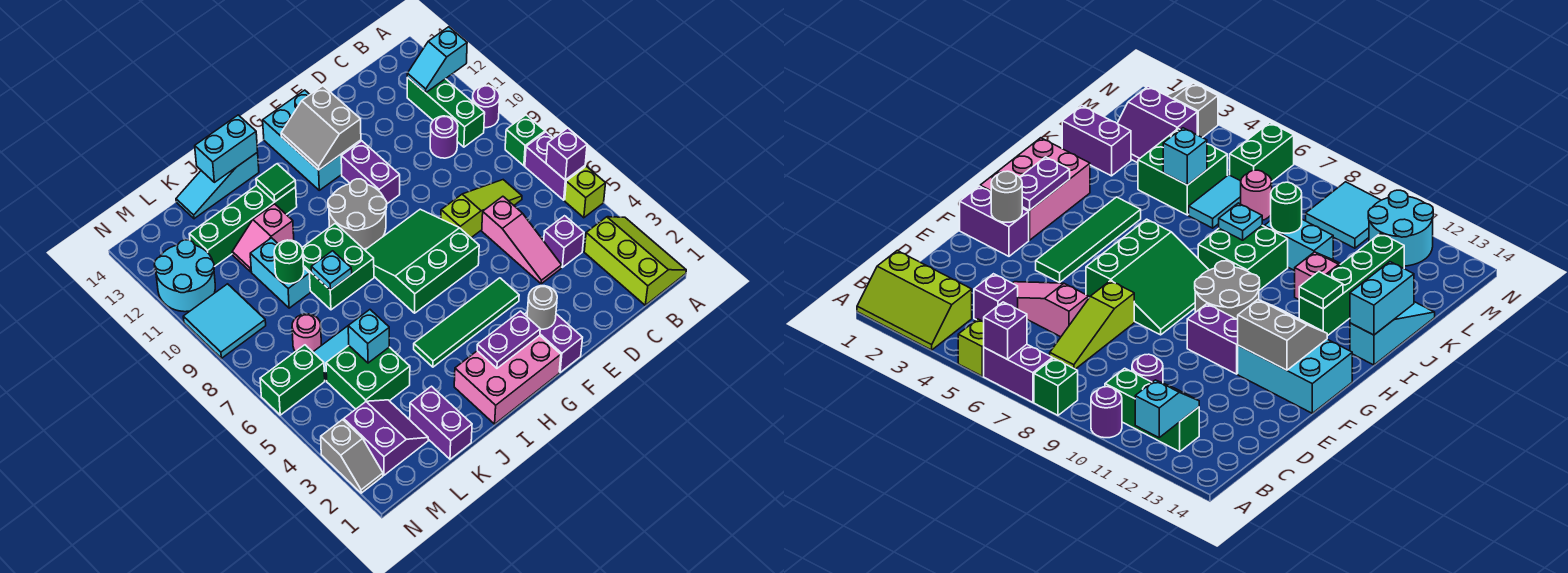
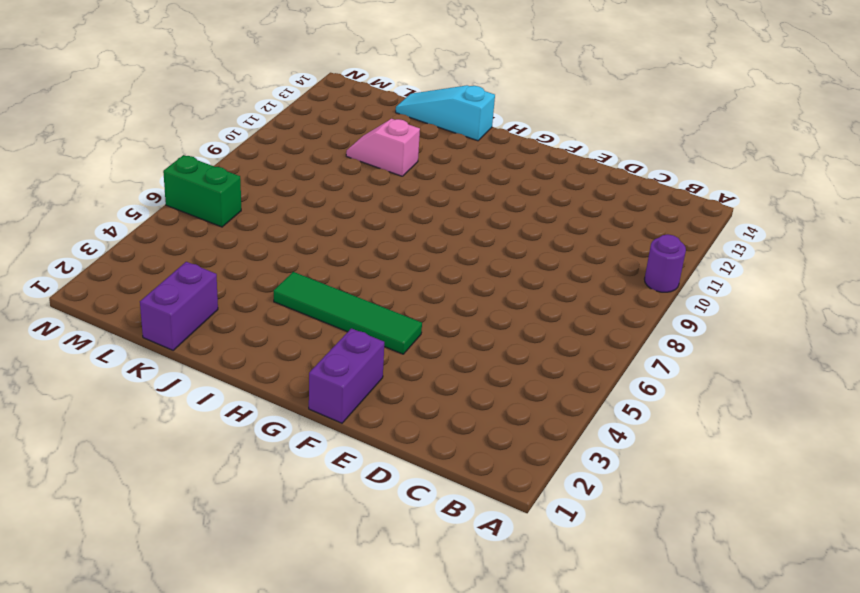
none -> lime 2x3 slope [584,217,686,305]
none -> lime 1x1 brick [565,166,606,218]
none -> purple 1x2 brick [525,132,585,200]
none -> green 1x1 brick [505,115,545,166]

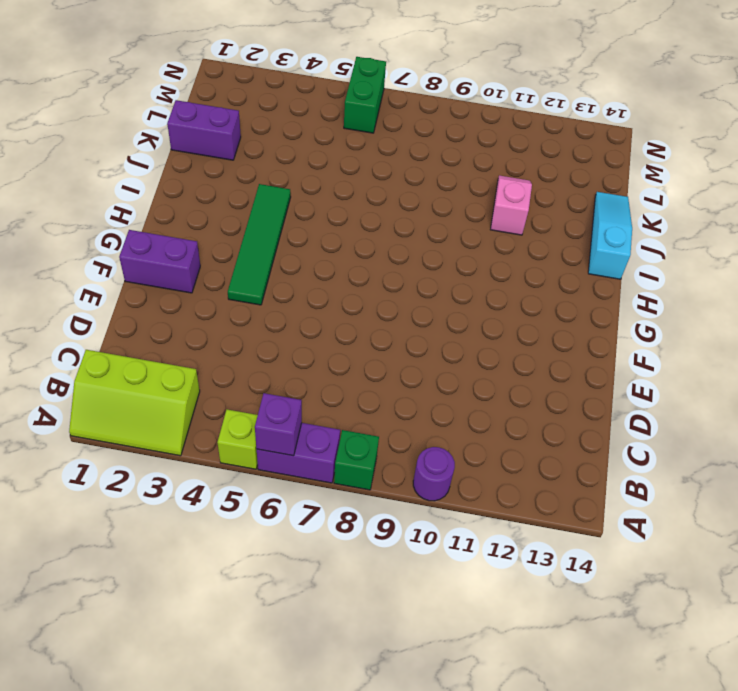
none -> green 1x3 brick [407,78,485,147]
none -> purple 1x1 brick [544,216,584,267]
none -> lime 1x3 slope [441,180,522,238]
none -> purple 1x1 round brick [430,116,458,158]

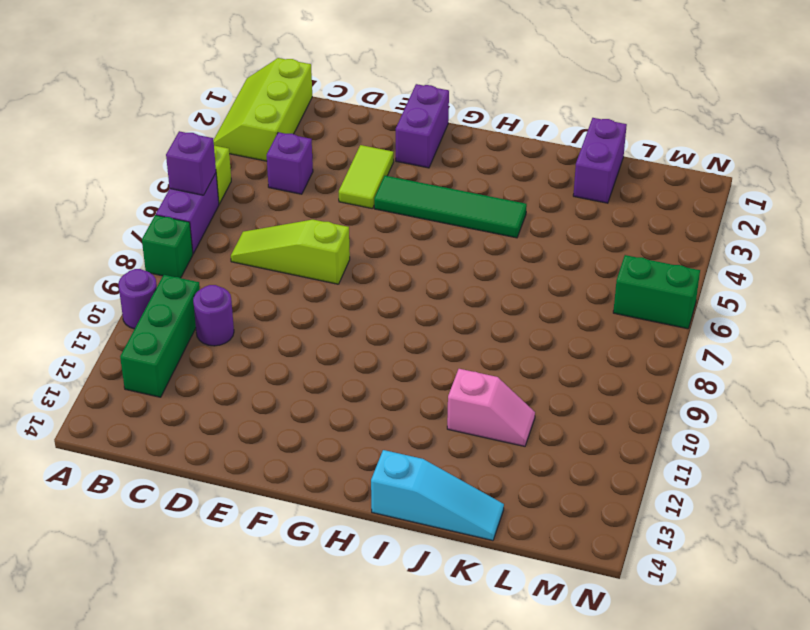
lime 1x2 tile [339,145,394,209] -> none
none -> pink 1x3 slope [482,196,562,284]
none -> green 3x3 slope [365,209,479,313]
none -> purple 1x2 brick [341,141,400,204]
none -> cyan 2x3 brick [263,90,361,190]

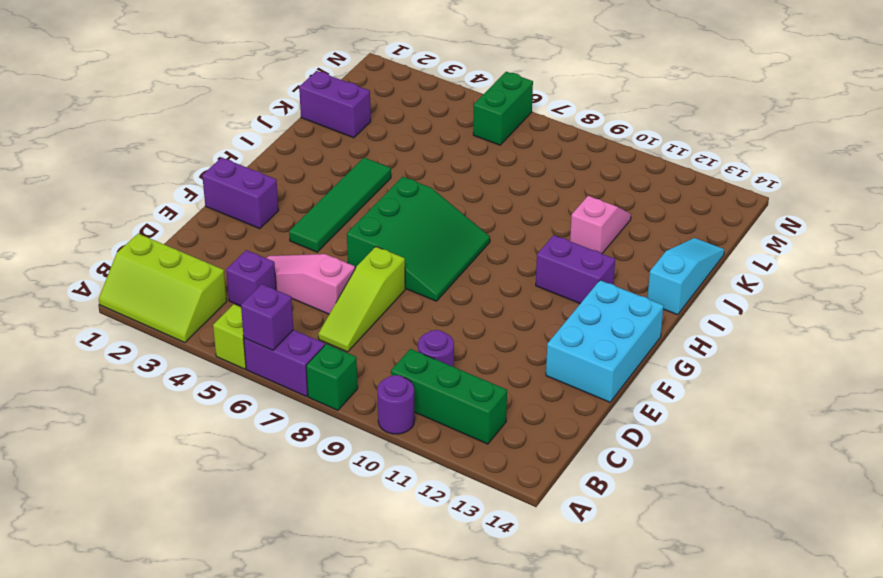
cyan 2x3 brick [546,280,664,402] -> cyan 2x3 brick turned to [263,90,361,190]
purple 1x2 brick [536,235,615,304] -> purple 1x2 brick moved to [341,141,400,204]
none -> pink 2x3 brick [454,336,561,424]
none -> grey 2x2 round brick [328,179,387,249]
none -> green 2x2 brick [302,223,374,310]
none -> green 1x4 brick [189,185,297,267]

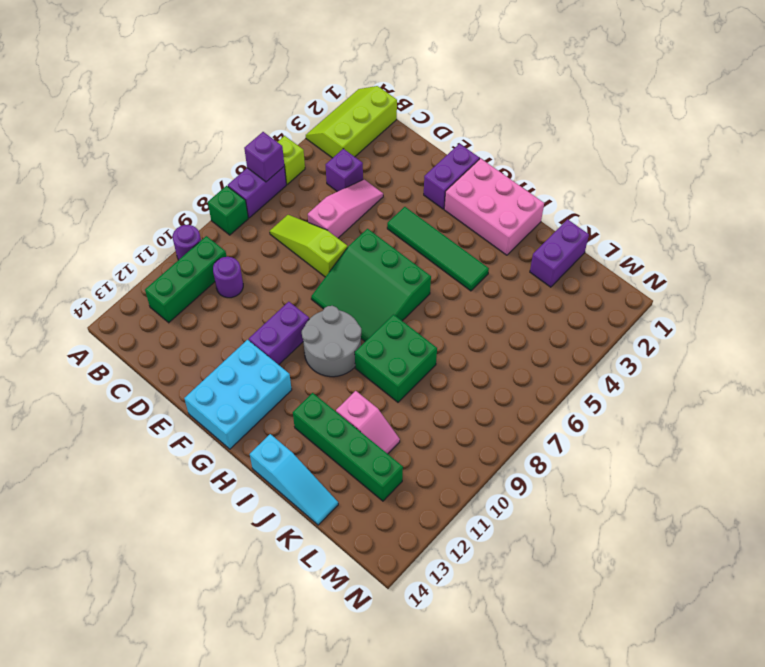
none -> green 2x2 brick [326,346,410,409]
none -> cyan 1x2 tile [313,326,349,381]
none -> cyan 1x2 brick [250,238,310,308]
none -> purple 2x2 slope [344,400,428,475]

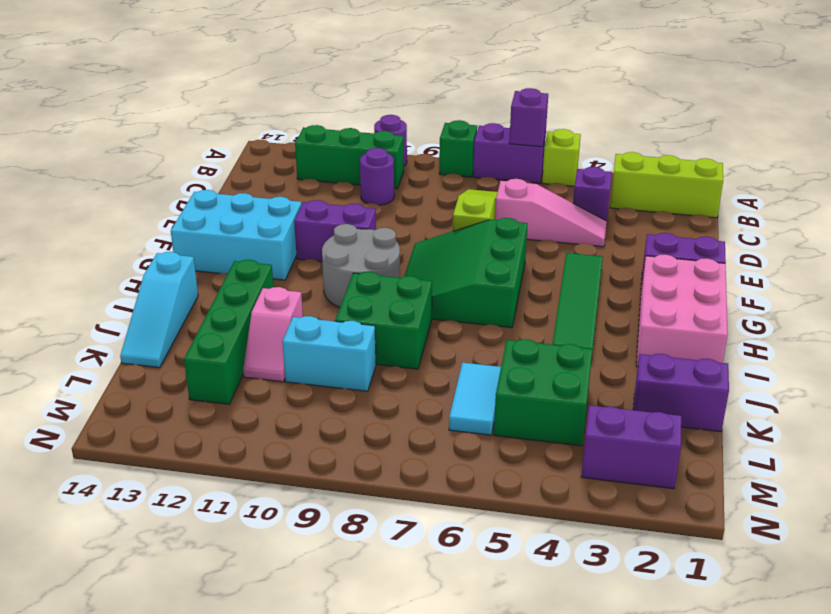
none -> pink 1x1 round brick [292,314,321,352]
none -> green 1x2 brick [260,345,325,415]
none -> cyan 2x2 tile [183,284,266,358]
none -> cyan 2x2 round brick [155,240,215,312]

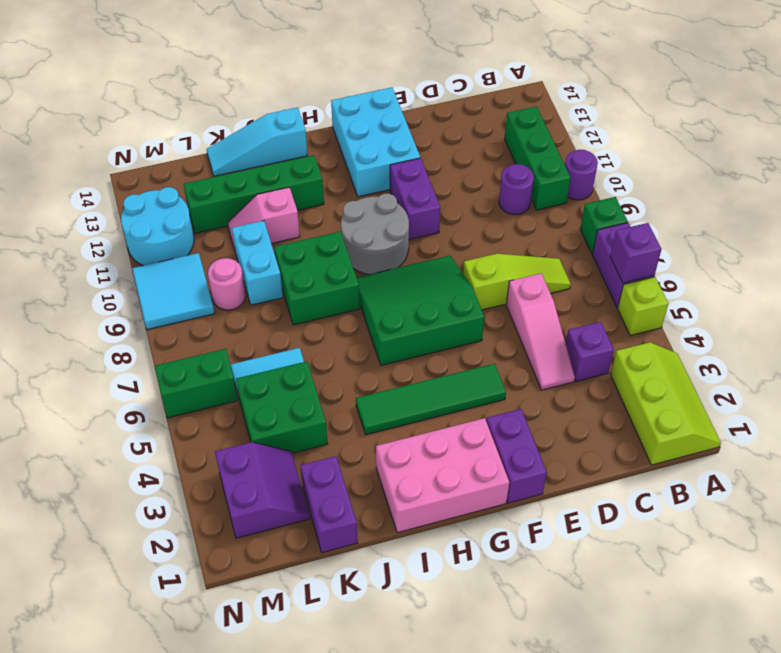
pink 1x1 round brick [208,258,246,310] -> pink 1x1 round brick moved to [292,314,321,352]
none -> grey 1x2 slope [321,420,383,493]
none -> cyan 1x2 slope [407,27,467,93]
none -> grey 1x1 round brick [527,286,557,329]
none -> grey 2x2 slope [281,86,361,170]

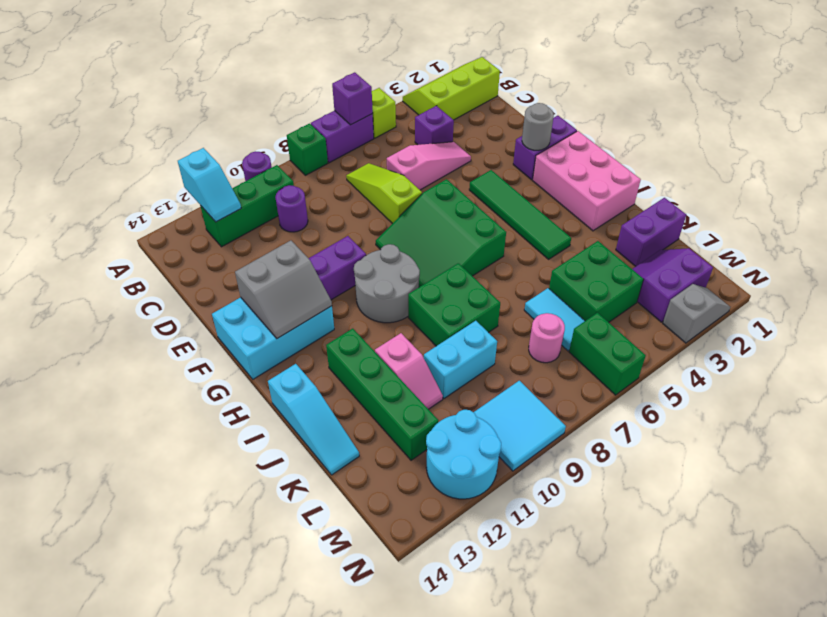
none -> purple 1x2 plate [477,311,540,368]
none -> green 1x1 tile [256,164,296,201]
none -> cyan 1x2 brick [195,115,258,182]
none -> cyan 1x1 plate [311,251,352,290]

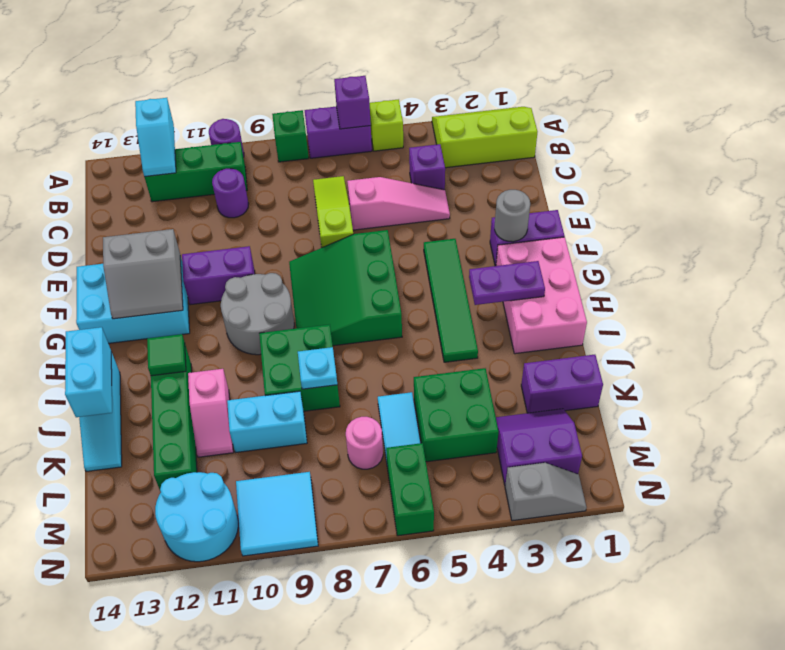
purple 1x2 plate [469,261,545,305] -> purple 1x2 plate turned to [477,311,540,368]
none -> cyan 1x1 brick [348,310,389,363]
none -> green 1x1 round brick [274,240,304,284]

